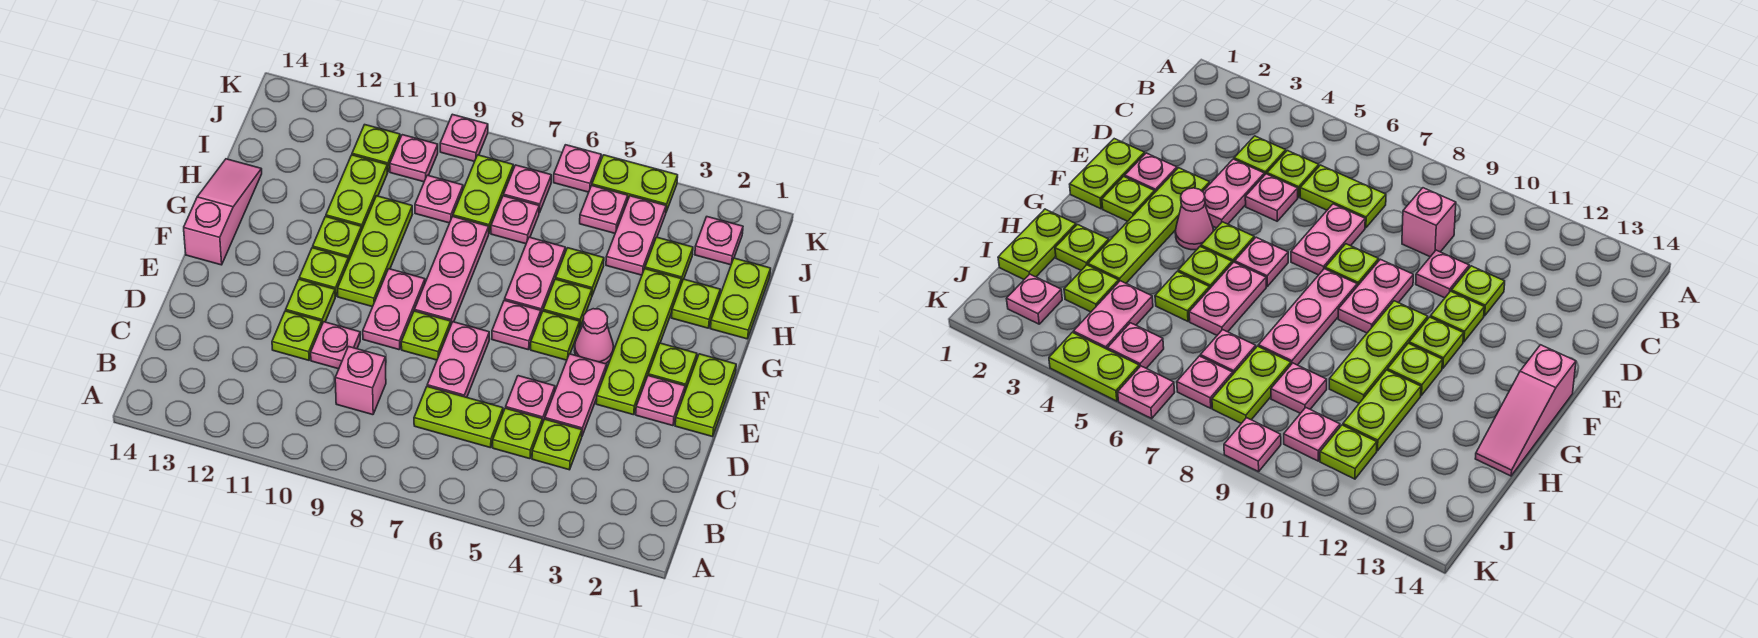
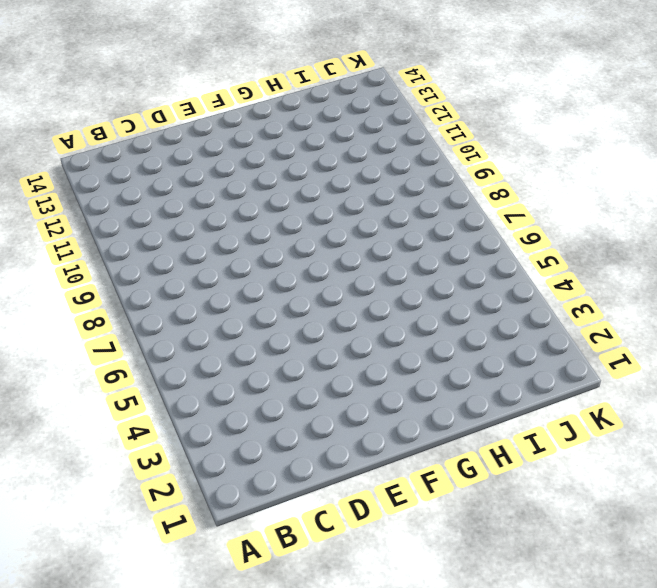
none -> lime 1x1 plate [532,419,582,470]
none -> lime 1x1 plate [493,408,542,459]
none -> lime 1x2 plate [414,387,503,448]
none -> pink 1x1 brick [335,347,386,415]

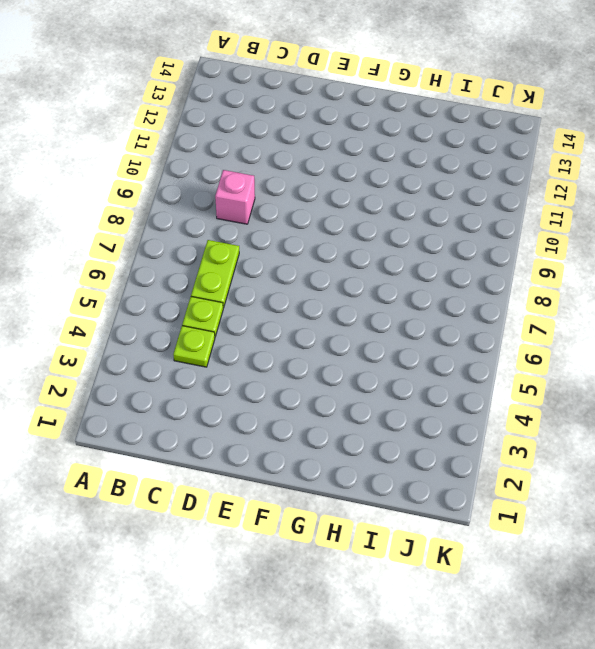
none -> pink 1x2 plate [545,354,607,435]
none -> pink 1x1 plate [506,376,555,424]
none -> pink 1x2 plate [427,322,489,397]
none -> pink 1x1 plate [311,322,360,369]

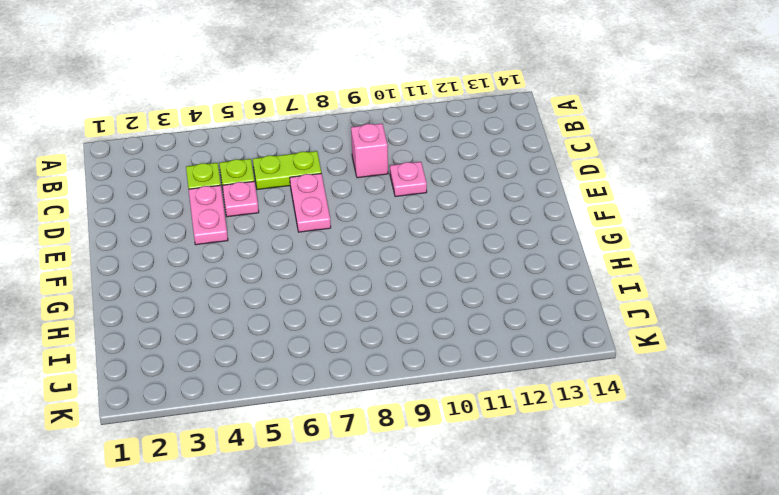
none -> lime 1x1 plate [272,311,322,360]
none -> lime 1x2 plate [675,354,736,437]
none -> pink 1x1 plate [636,376,685,426]
none -> lime 1x4 plate [596,269,681,415]

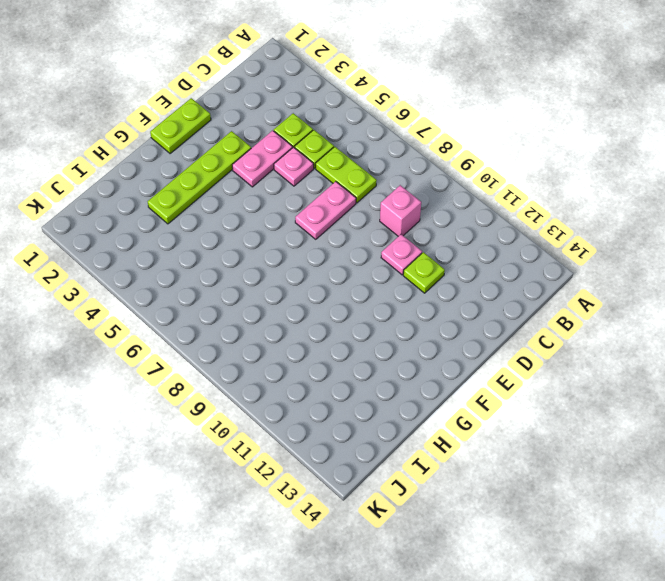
none -> pink 1x1 plate [636,376,685,426]
none -> lime 1x1 plate [401,311,451,360]
none -> pink 1x2 plate [363,269,425,350]
none -> lime 1x1 plate [286,279,335,324]

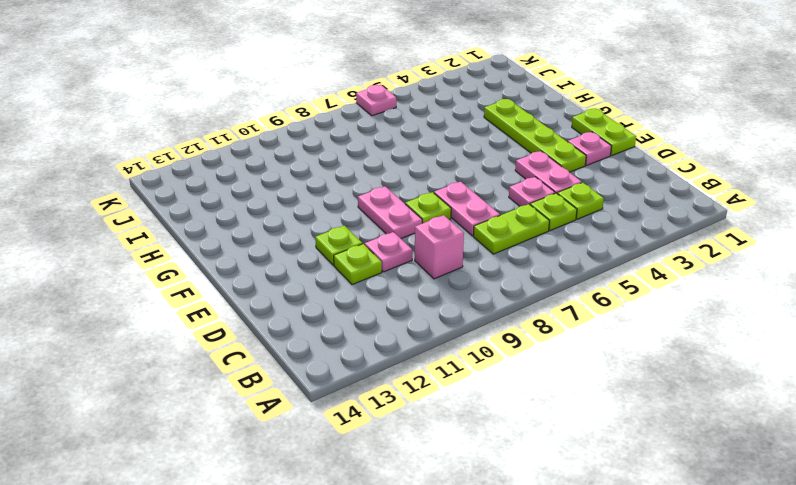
none -> lime 1x1 plate [648,343,697,391]
none -> pink 1x1 cone [574,309,614,364]
none -> lime 1x1 plate [531,311,580,360]
none -> pink 1x1 plate [492,300,541,350]

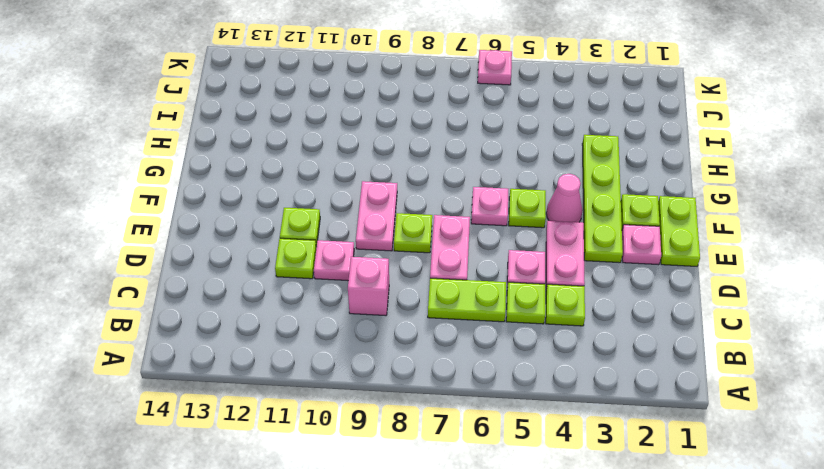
none -> pink 1x3 plate [415,217,489,324]
none -> lime 1x3 plate [338,196,412,307]
none -> lime 1x1 plate [299,248,348,296]
none -> pink 1x3 slope [184,159,262,265]

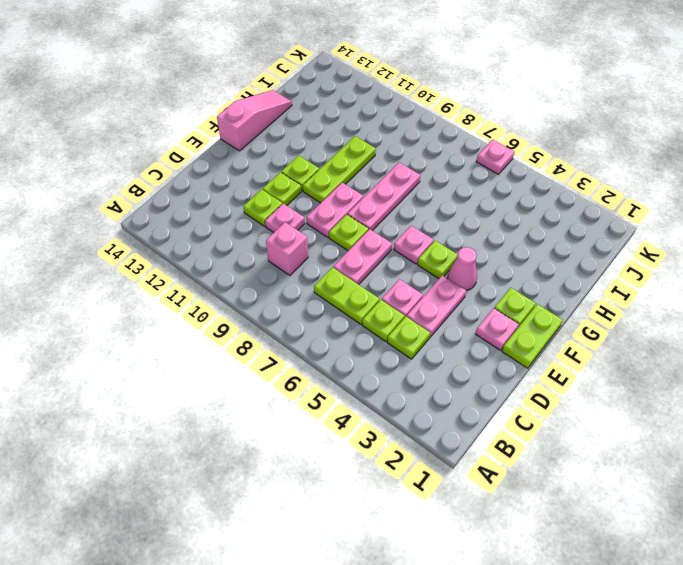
none -> lime 1x4 plate [596,269,681,415]
none -> lime 1x1 plate [543,279,592,328]
none -> pink 1x2 plate [505,237,565,314]
none -> lime 1x1 plate [313,217,362,262]

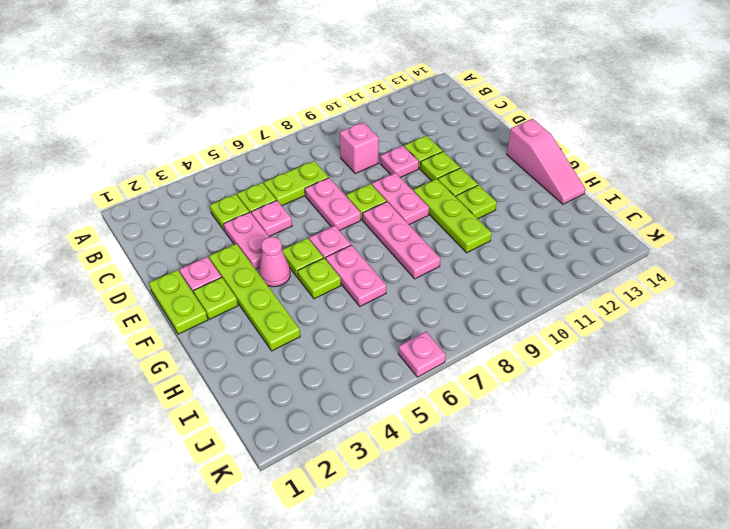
none -> lime 1x2 plate [710,258,771,339]
none -> lime 1x1 plate [672,279,720,328]
none -> lime 1x1 plate [556,248,604,295]
none -> lime 1x2 plate [326,155,388,229]

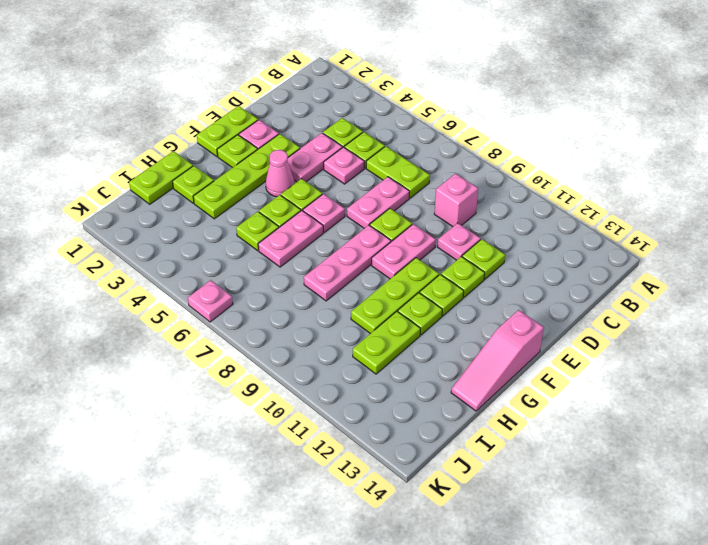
none -> lime 1x1 plate [645,237,693,284]
none -> pink 1x2 plate [606,196,666,275]
none -> pink 1x1 plate [491,196,539,244]
none -> lime 1x2 plate [453,155,513,233]

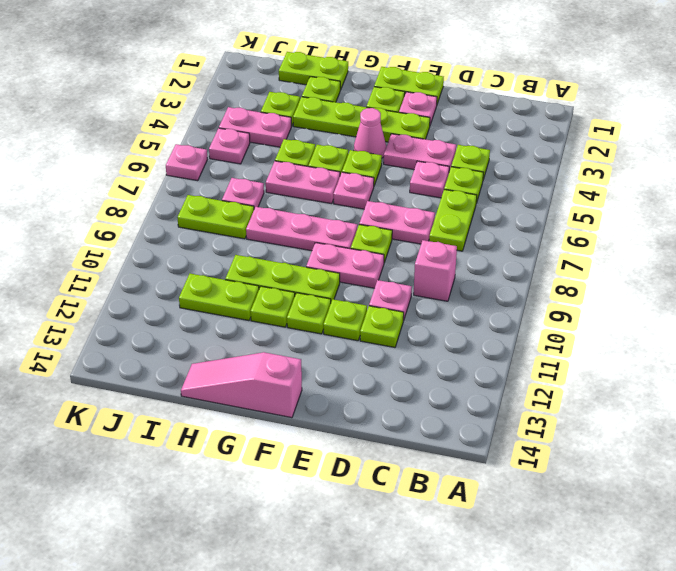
none -> pink 1x1 plate [415,175,463,223]
none -> pink 1x1 plate [695,217,743,265]
none -> pink 1x1 plate [504,165,551,213]
none -> pink 1x1 plate [390,135,438,182]

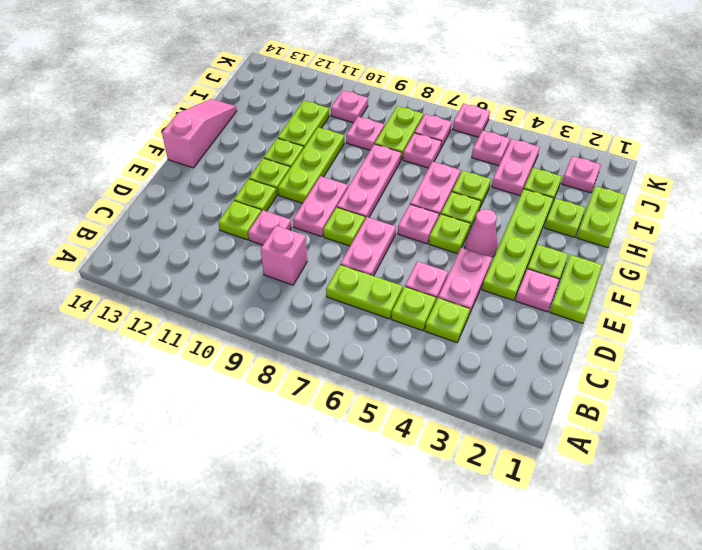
none -> lime 1x1 plate [352,125,400,172]
none -> lime 1x2 plate [592,155,678,212]
none -> pink 1x1 plate [440,114,488,162]

